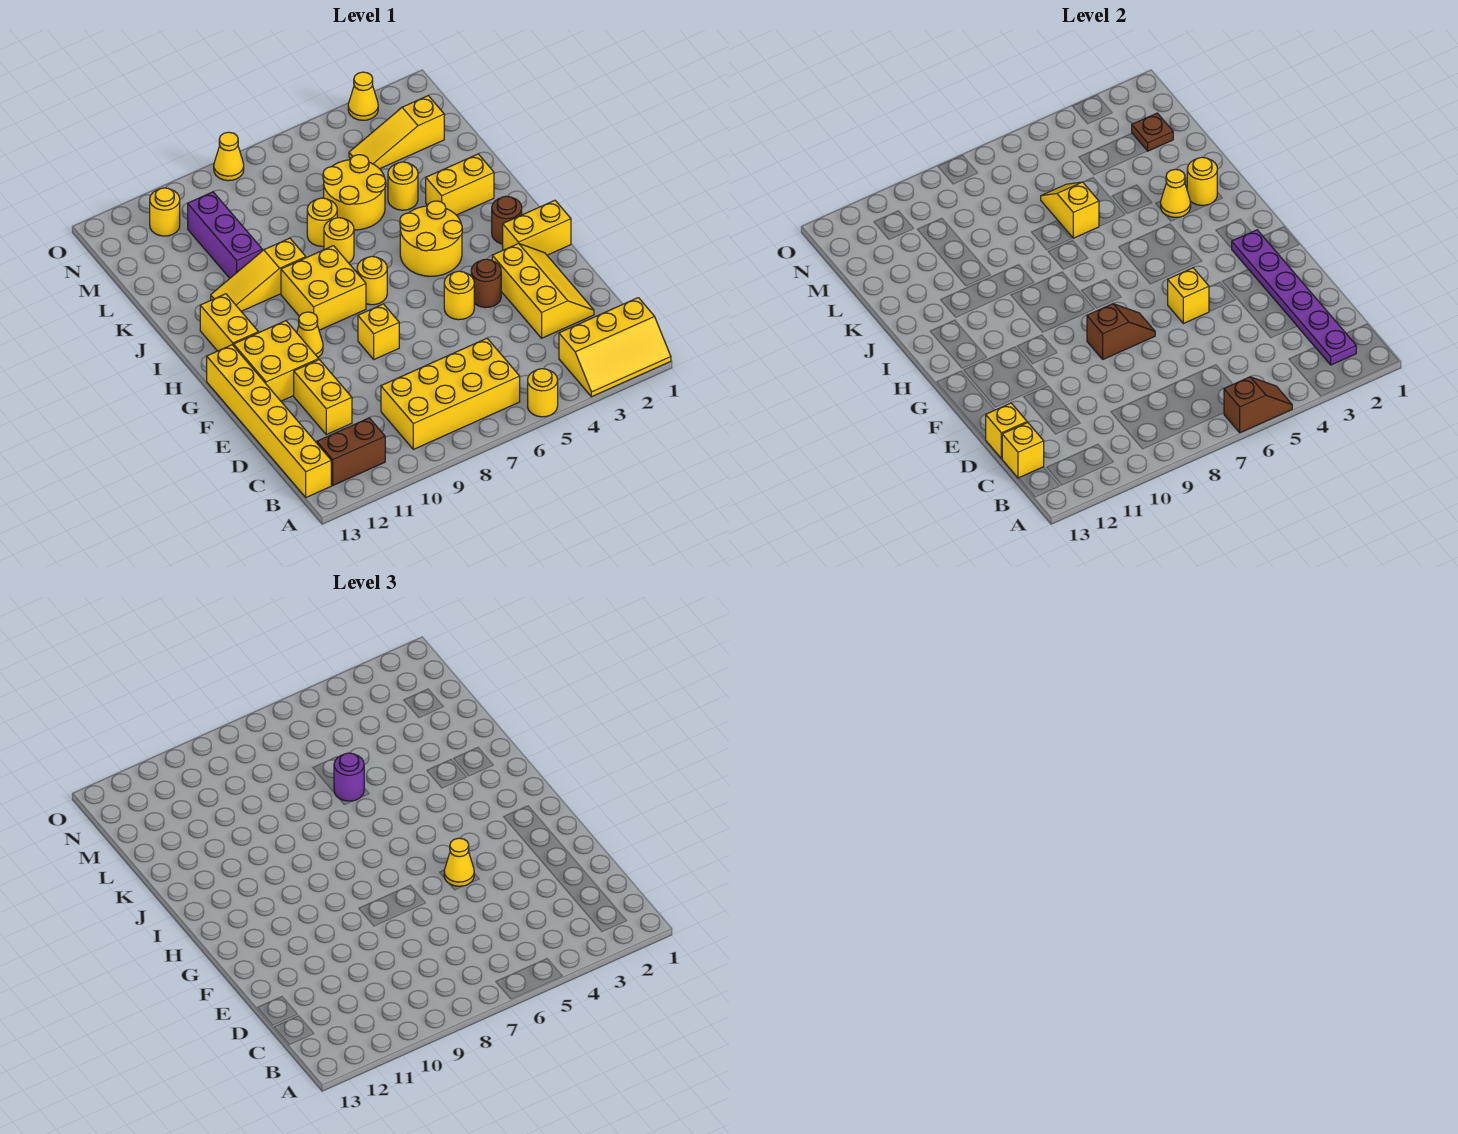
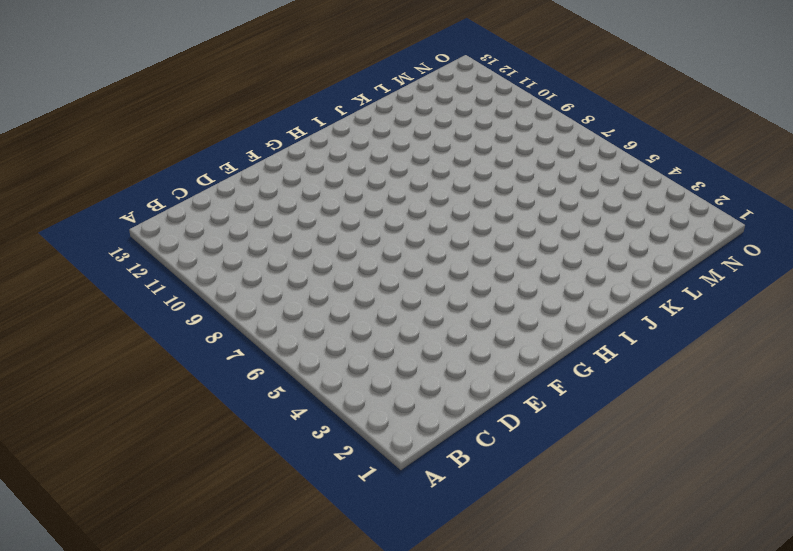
none -> yellow 2x3 slope [559,298,671,397]
none -> yellow 1x1 round brick [528,369,558,417]
none -> yellow 2x4 brick [381,338,520,449]
none -> brown 1x2 brick [317,418,385,485]

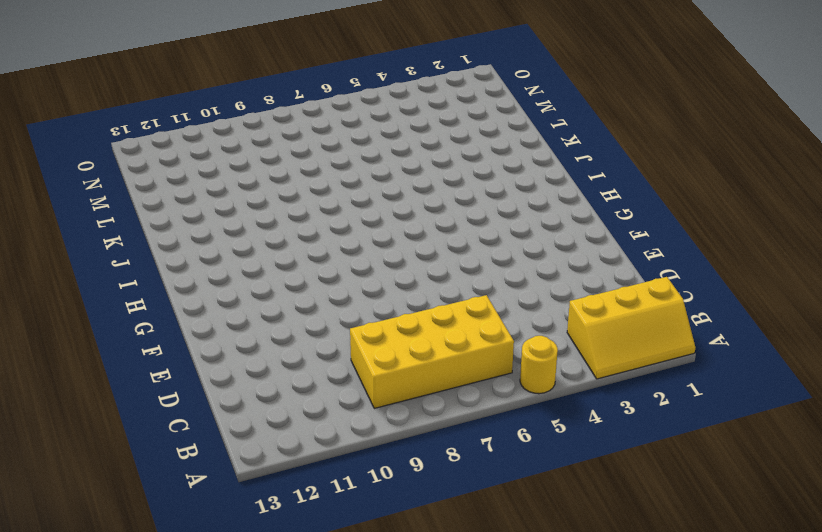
none -> brown 1x2 brick [317,418,385,485]
none -> yellow 1x6 brick [207,345,331,497]
none -> yellow 2x3 slope [492,243,594,338]
none -> yellow 1x2 brick [294,360,352,435]

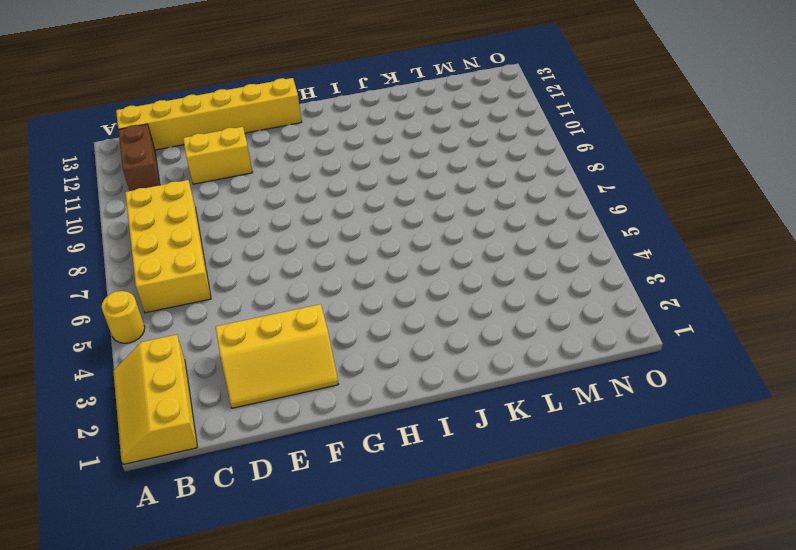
none -> brown 1x1 round brick [471,259,501,308]
none -> yellow 1x1 round brick [444,271,474,320]
none -> yellow 1x1 brick [358,304,399,359]
none -> yellow 2x2 brick [234,321,319,401]

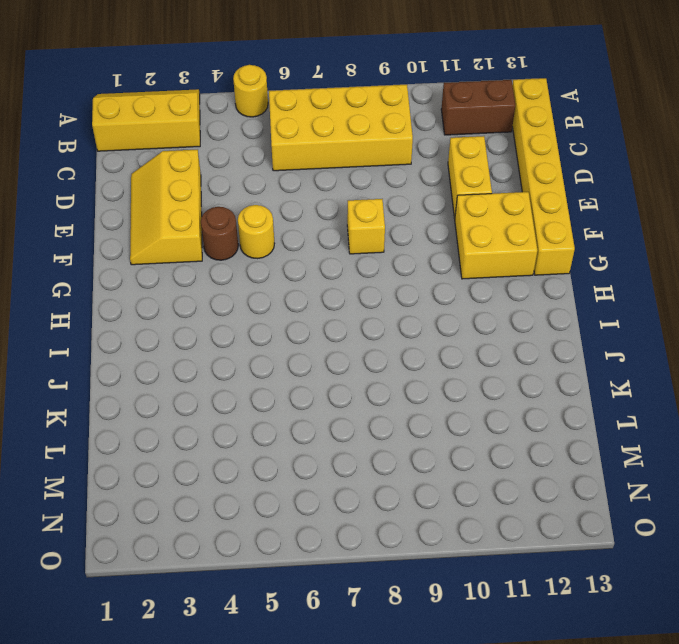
none -> yellow 1x2 brick [503,200,571,255]
none -> yellow 1x1 cone [297,312,323,357]
none -> brown 1x1 round brick [492,196,522,244]
none -> yellow 2x2 round brick [400,201,462,276]

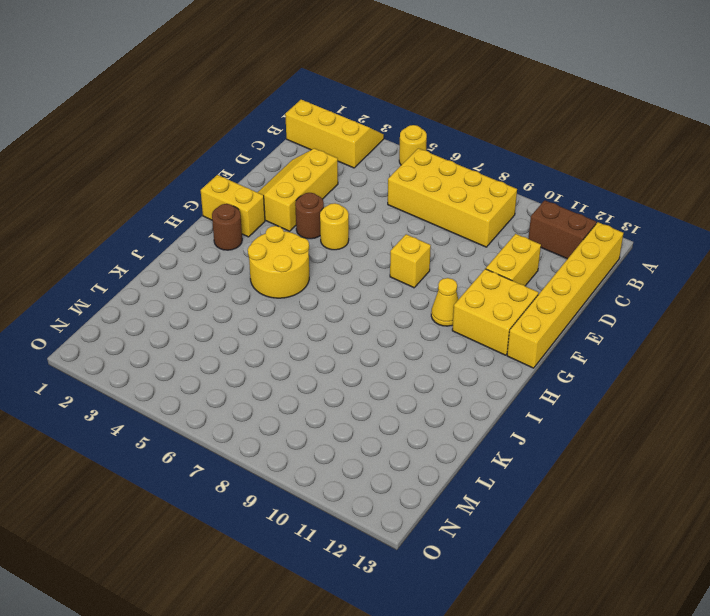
none -> yellow 1x1 round brick [357,257,387,305]
none -> yellow 2x2 brick [281,246,366,330]
none -> yellow 1x2 brick [200,294,258,351]
none -> yellow 1x2 brick [426,154,494,215]

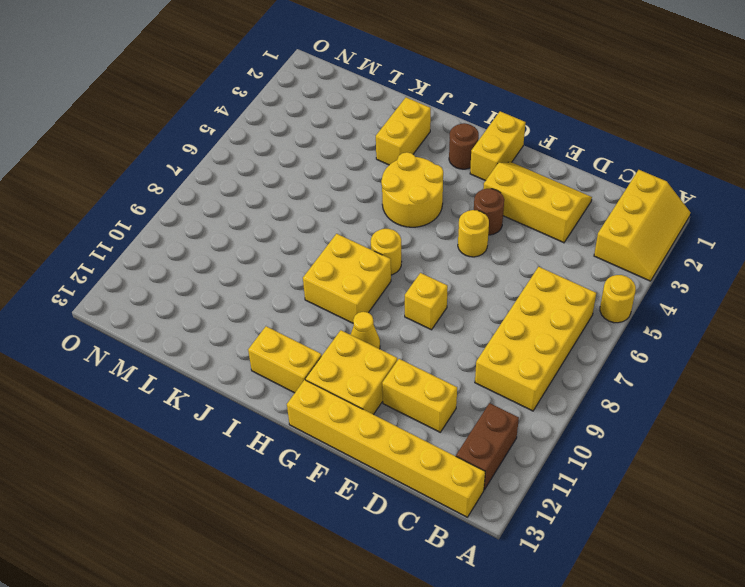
none -> yellow 1x1 round brick [324,218,354,263]
none -> yellow 1x3 slope [211,238,306,311]
none -> yellow 1x1 round brick [388,162,418,210]
none -> yellow 2x2 round brick [323,155,386,230]

